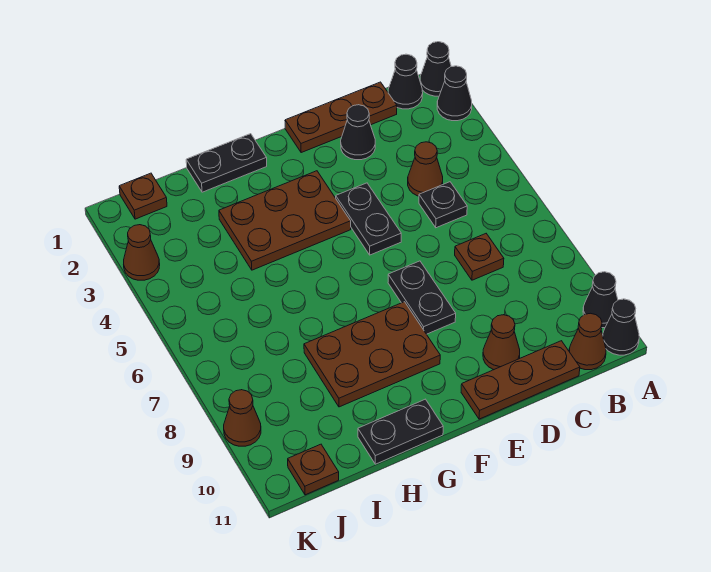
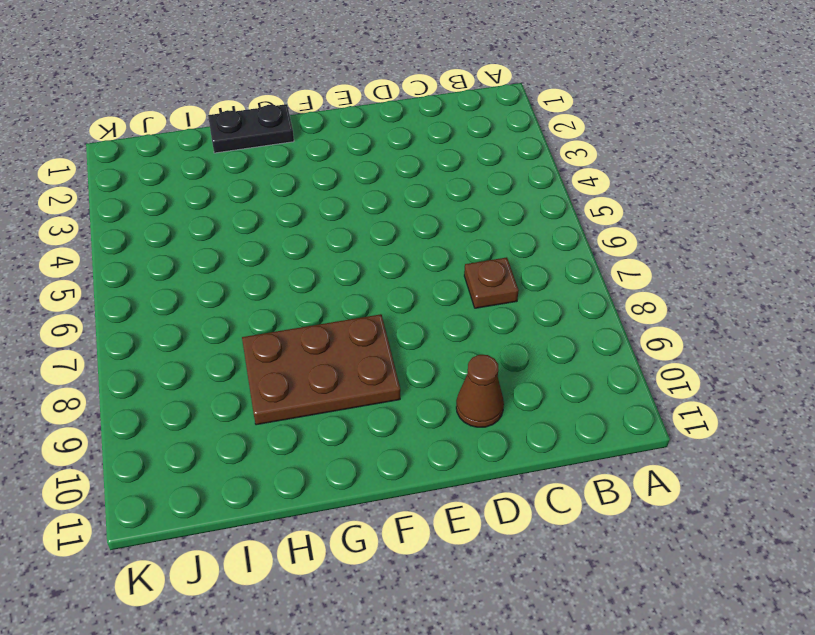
none -> black 1x1 cone [420,42,451,96]
none -> black 1x1 cone [437,66,472,121]
none -> black 1x1 cone [583,272,618,328]

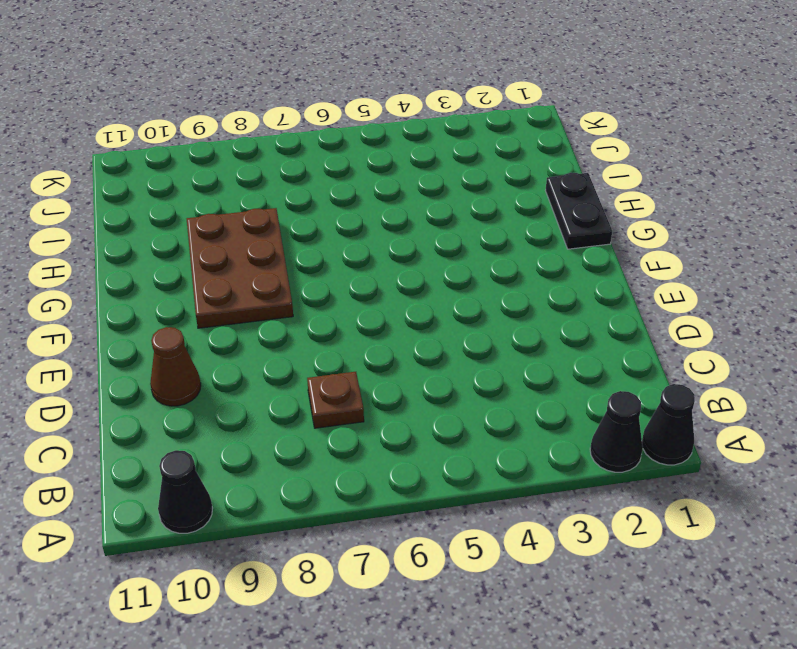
none -> black 1x1 cone [603,299,639,355]
none -> black 1x1 cone [388,54,423,109]
none -> brown 1x1 cone [569,313,606,370]

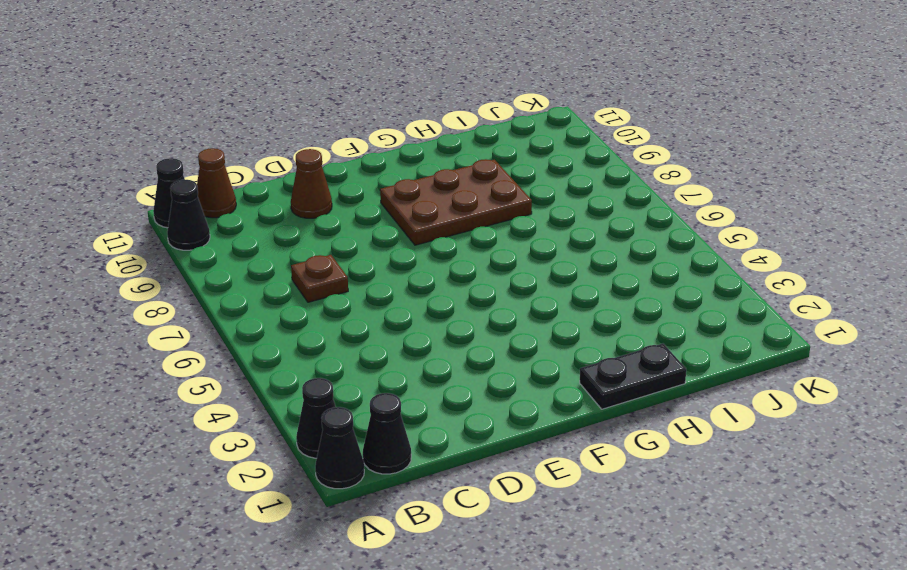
none -> brown 1x3 plate [285,82,397,152]
none -> brown 1x1 cone [408,142,443,196]
none -> black 1x1 plate [419,182,467,228]

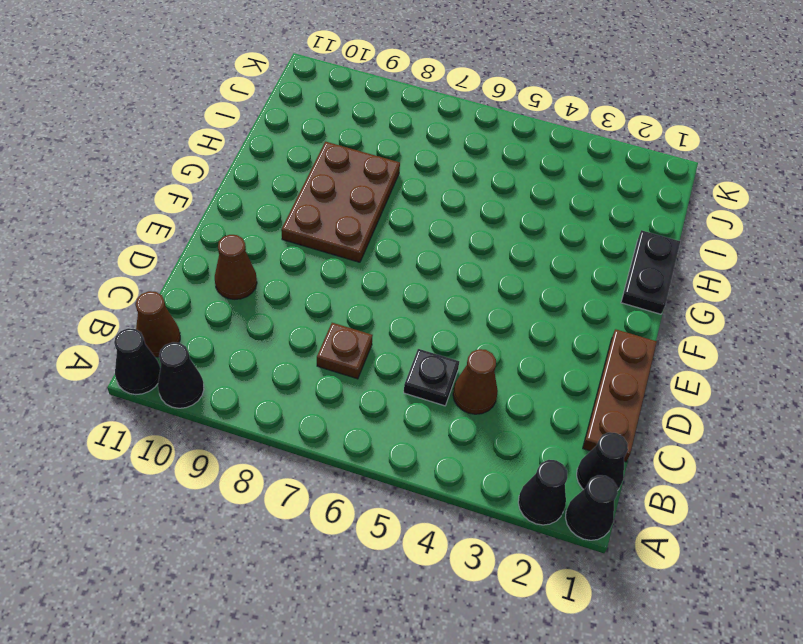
none -> brown 1x3 plate [461,341,580,419]
none -> black 1x1 cone [341,105,375,160]
none -> black 1x2 plate [336,183,401,255]

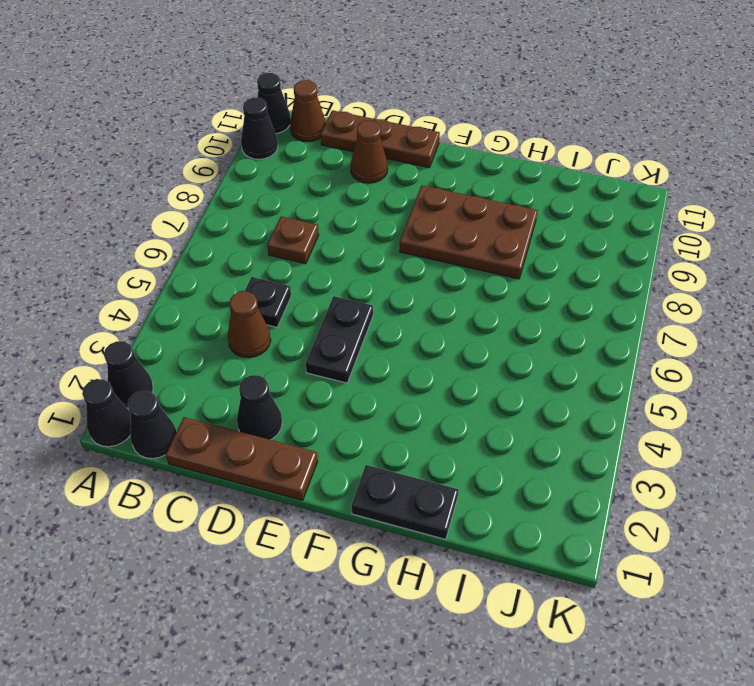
none -> black 1x2 plate [388,261,456,334]
none -> brown 2x3 plate [219,171,351,270]
none -> black 1x2 plate [358,399,443,464]

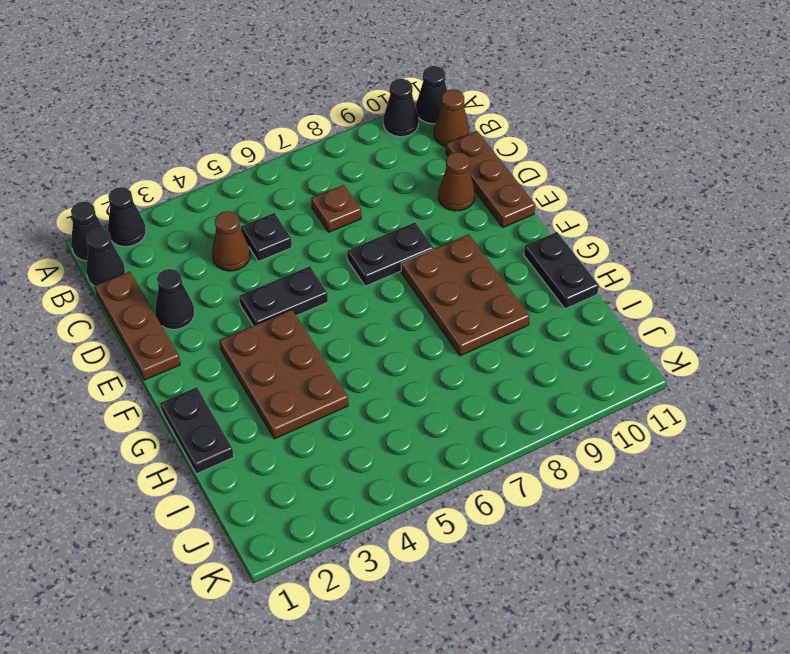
none -> brown 1x1 plate [119,173,167,219]
none -> brown 1x1 plate [288,444,339,495]
none -> brown 1x1 cone [124,225,160,280]

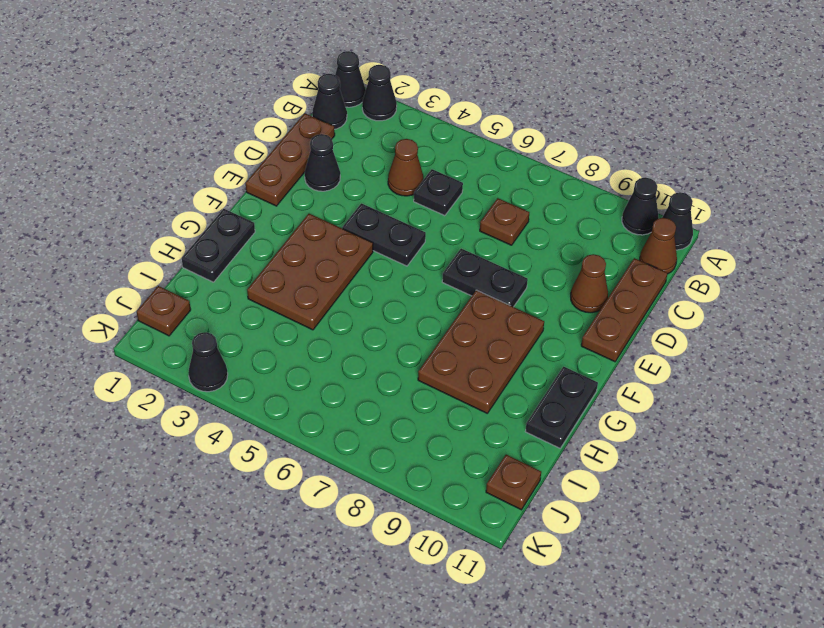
black 1x1 cone [188,332,228,392] -> brown 1x1 cone [124,225,160,280]
none -> brown 1x1 cone [224,390,261,446]

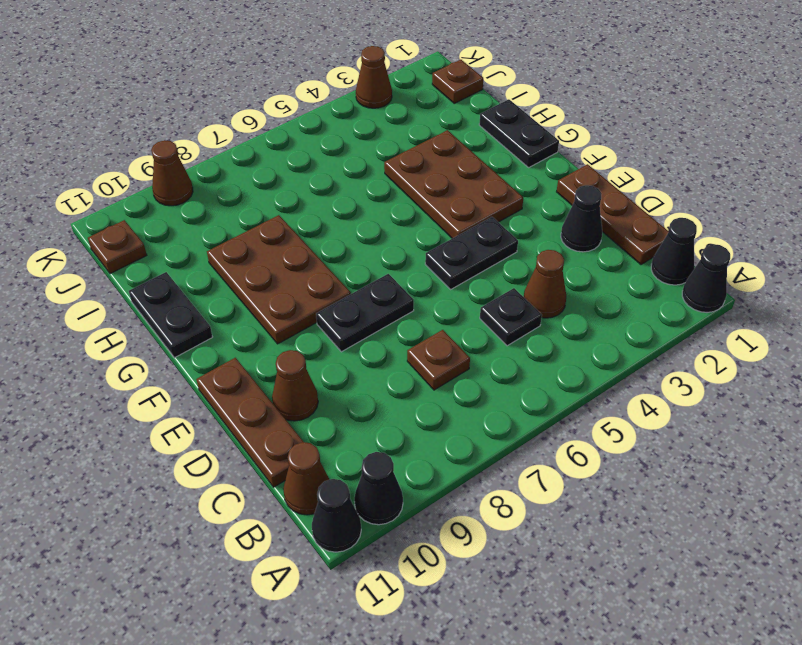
none -> black 1x1 cone [437,66,472,121]

